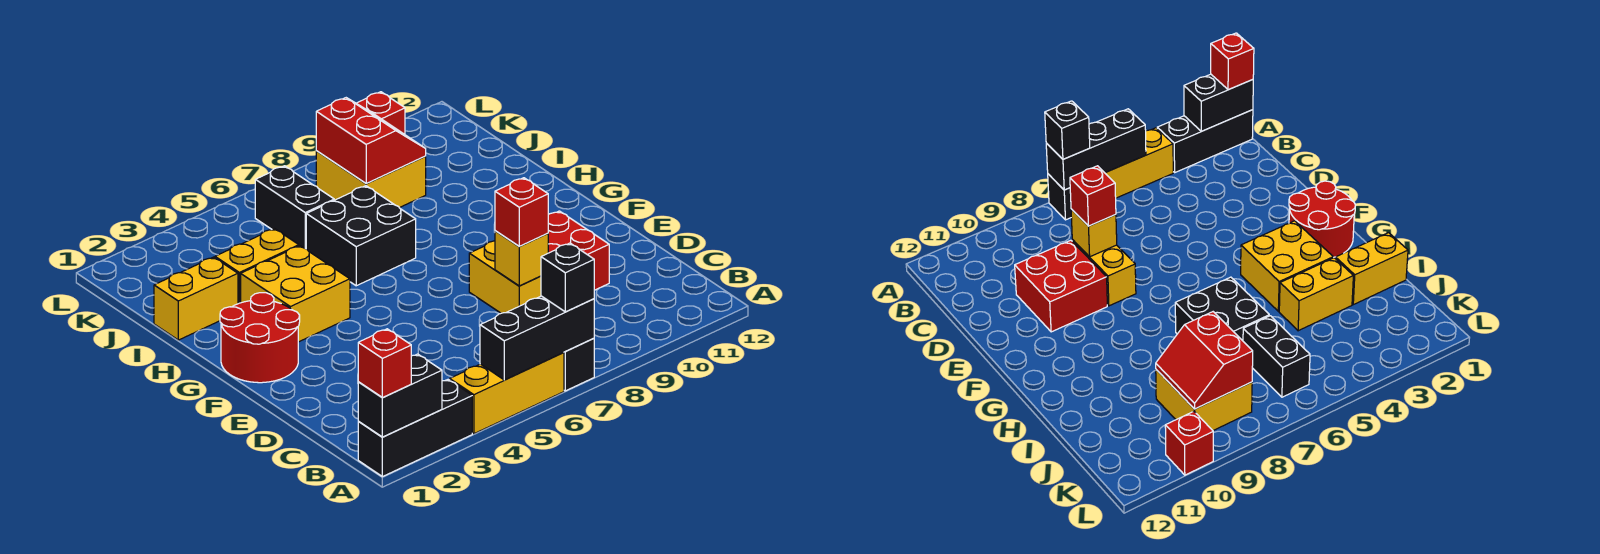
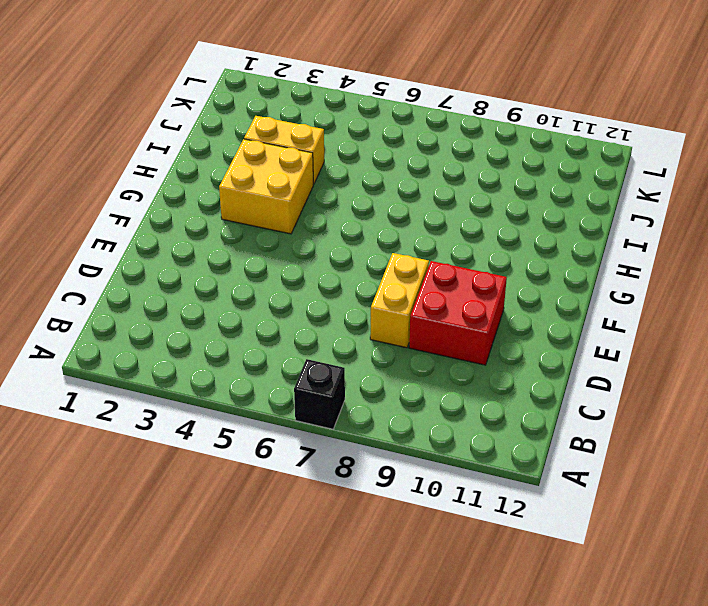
none -> black 1x3 brick [358,379,472,477]
none -> yellow 1x3 brick [450,353,564,434]
none -> red 2x2 round brick [220,293,300,383]

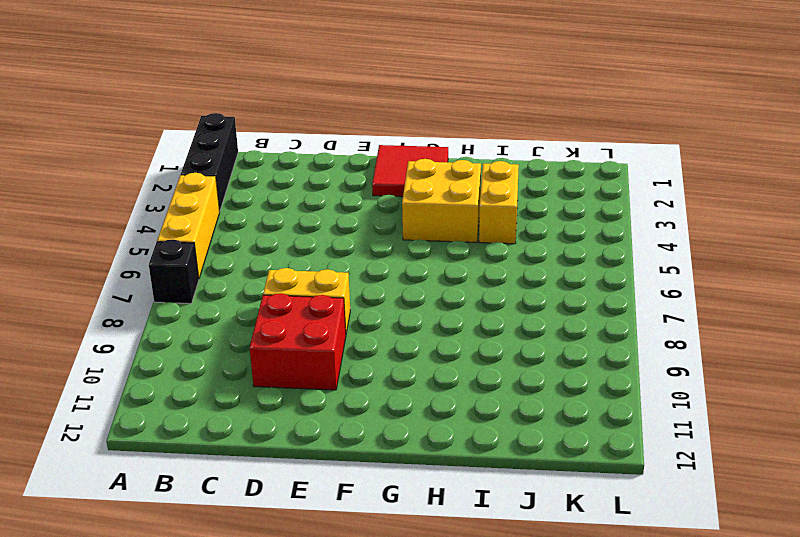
red 2x2 tile [372,145,448,197] -> red 2x2 round brick [220,293,300,383]
none -> black 2x2 brick [306,186,416,286]
none -> yellow 1x2 brick [154,257,238,340]
none -> black 1x2 brick [255,166,334,249]

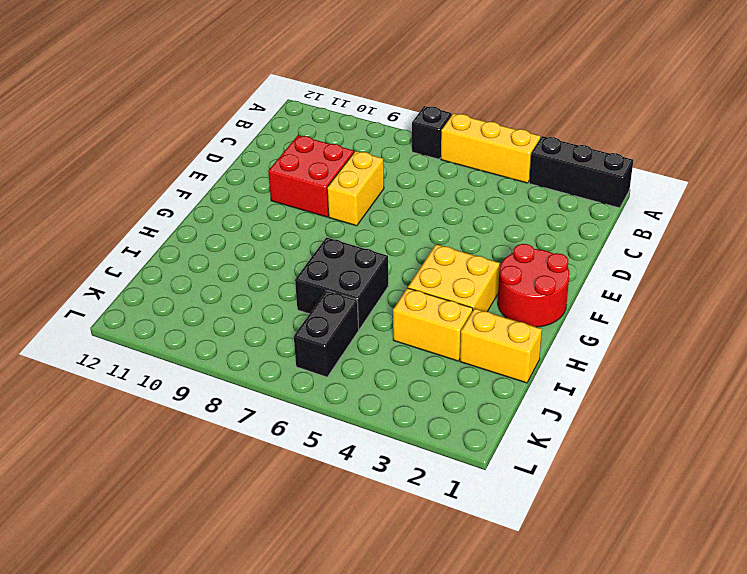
none -> yellow 2x2 brick [316,151,426,208]
none -> red 1x1 brick [356,92,405,134]
none -> black 1x2 brick [358,354,442,437]

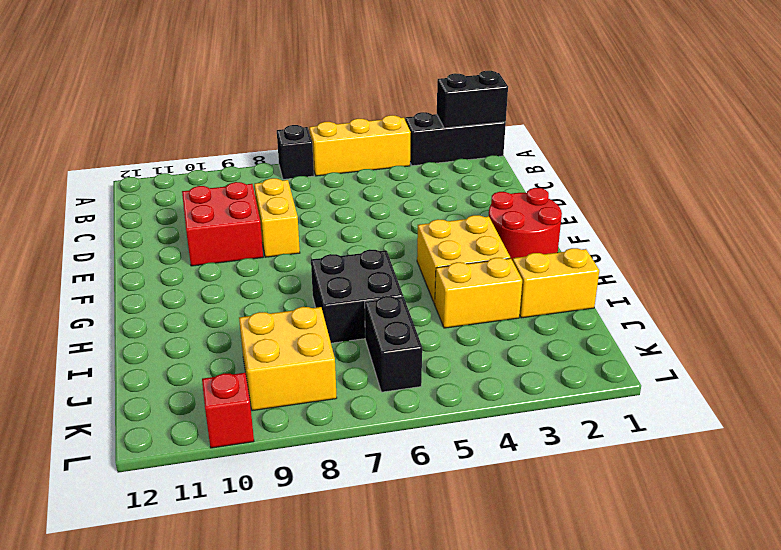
none -> black 1x3 brick [480,296,594,380]
none -> yellow 1x1 brick [495,231,548,286]
none -> red 2x2 slope [316,98,426,184]

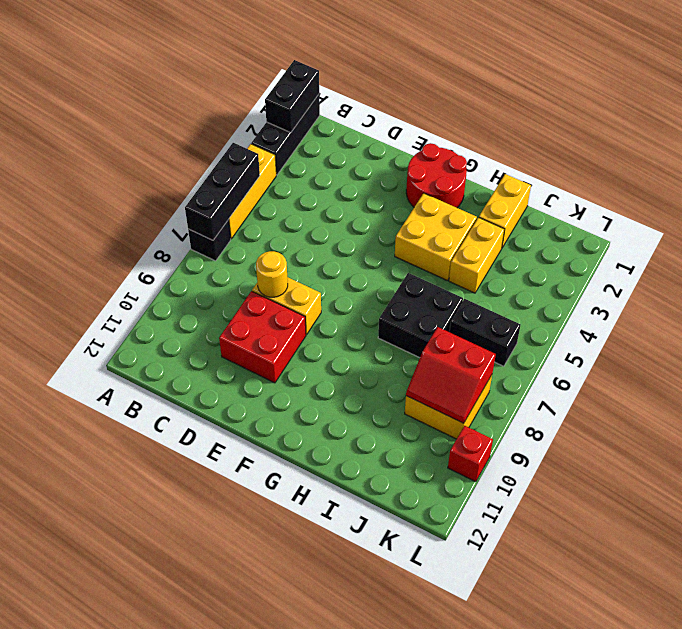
yellow 1x1 round brick [256,251,288,297] -> yellow 1x1 brick [495,231,548,286]
none -> red 1x1 brick [358,329,411,398]
none -> black 1x1 brick [541,243,594,312]
none -> red 1x1 brick [495,178,548,246]

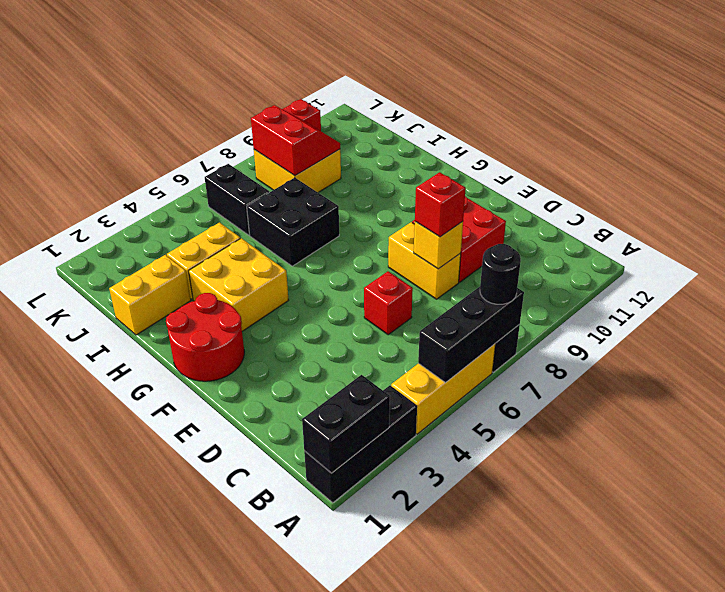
black 1x1 round brick [480,244,521,304] -> black 1x1 brick [541,243,594,312]
red 1x1 brick [364,271,413,335] -> red 1x1 brick moved to [358,329,411,398]

